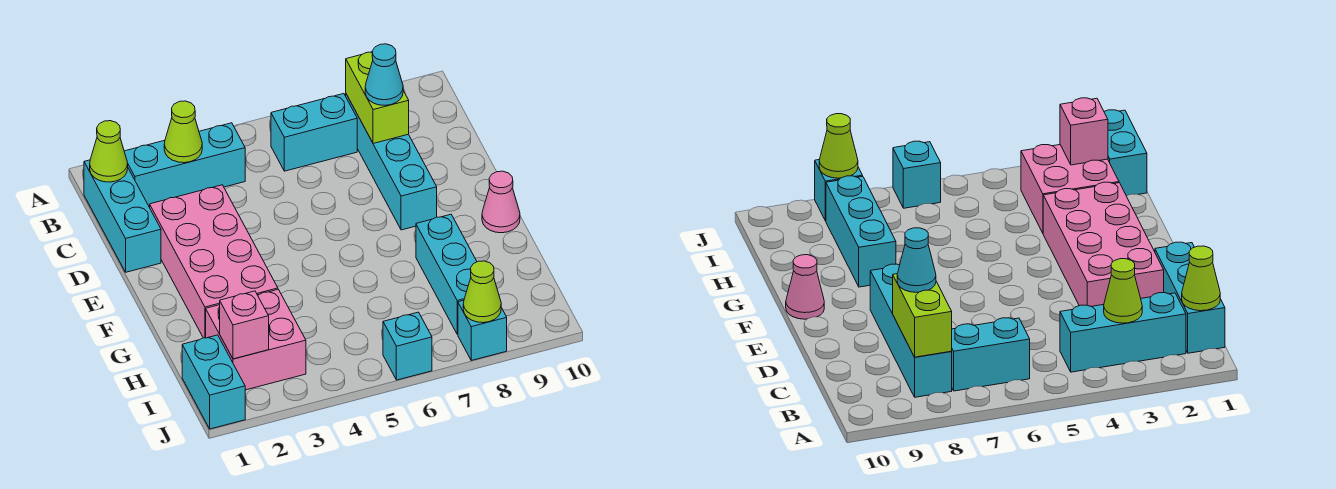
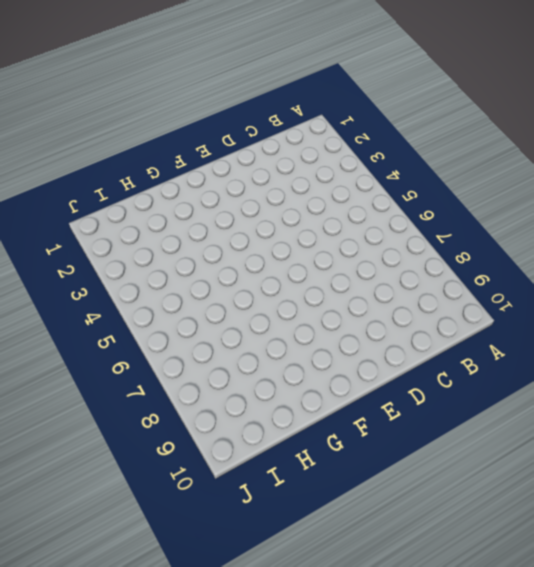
none -> cyan 1x3 brick [84,160,161,272]
none -> cyan 1x3 brick [124,123,245,207]
none -> cyan 1x2 brick [271,94,357,171]

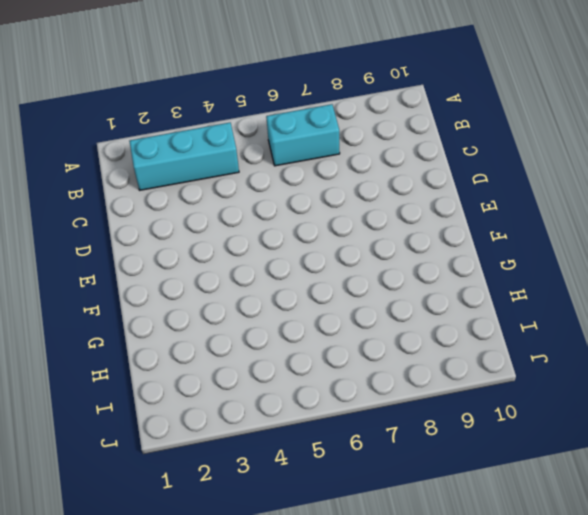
none -> cyan 1x3 brick [84,160,161,272]
none -> cyan 1x4 brick [346,94,437,230]
none -> pink 2x4 brick [150,185,278,338]

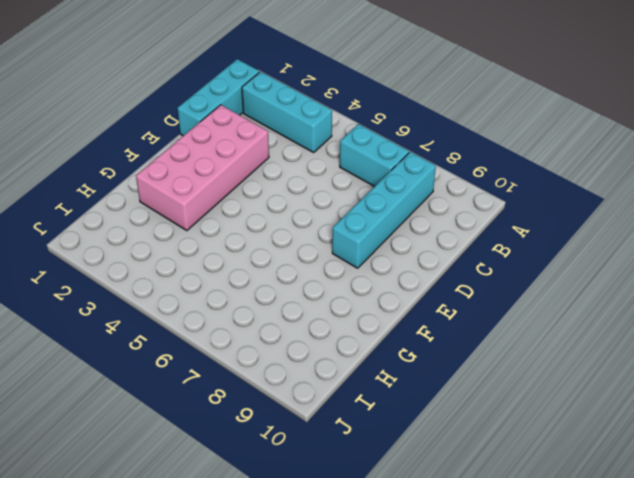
none -> pink 1x1 cone [482,171,520,233]
none -> cyan 1x3 brick [416,214,477,334]
none -> pink 2x2 brick [206,289,306,390]

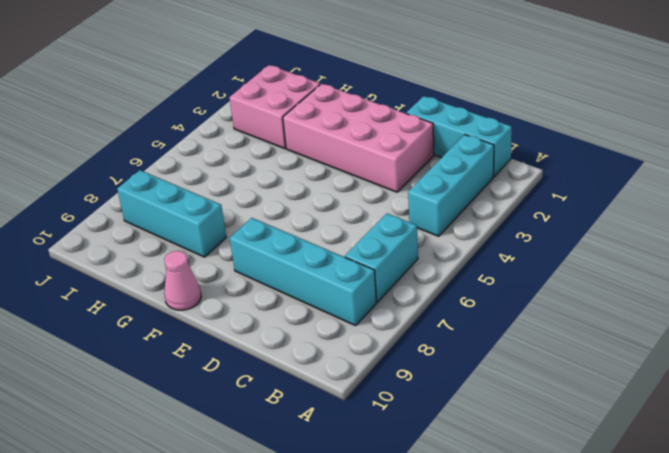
none -> cyan 1x2 brick [182,335,245,429]
none -> cyan 1x1 brick [383,312,432,380]
none -> cyan 1x1 brick [458,300,507,360]

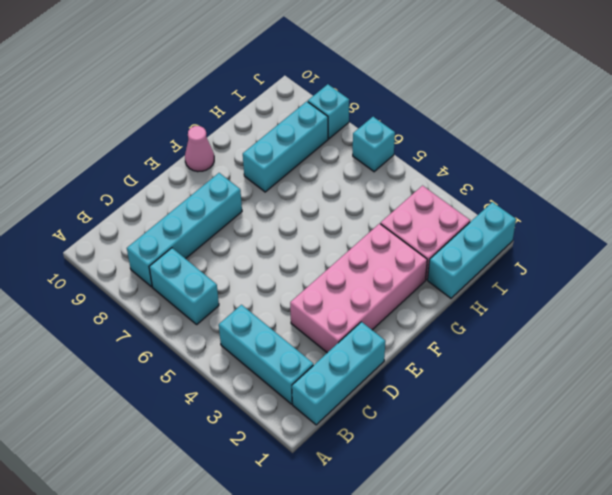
cyan 1x3 brick [428,202,516,298] -> cyan 1x2 brick [182,335,245,429]
none -> lime 1x1 cone [90,121,128,182]
none -> lime 1x1 cone [164,101,202,163]
none -> lime 1x2 brick [346,52,409,144]

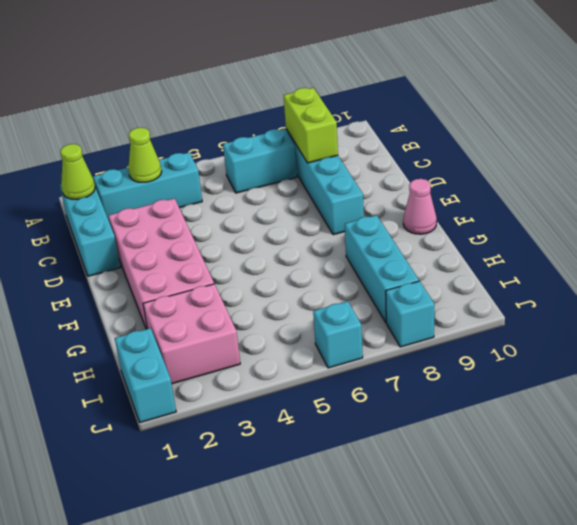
none -> pink 1x1 brick [220,291,269,359]
none -> lime 1x1 cone [463,261,501,323]
none -> cyan 1x1 cone [365,44,403,105]

